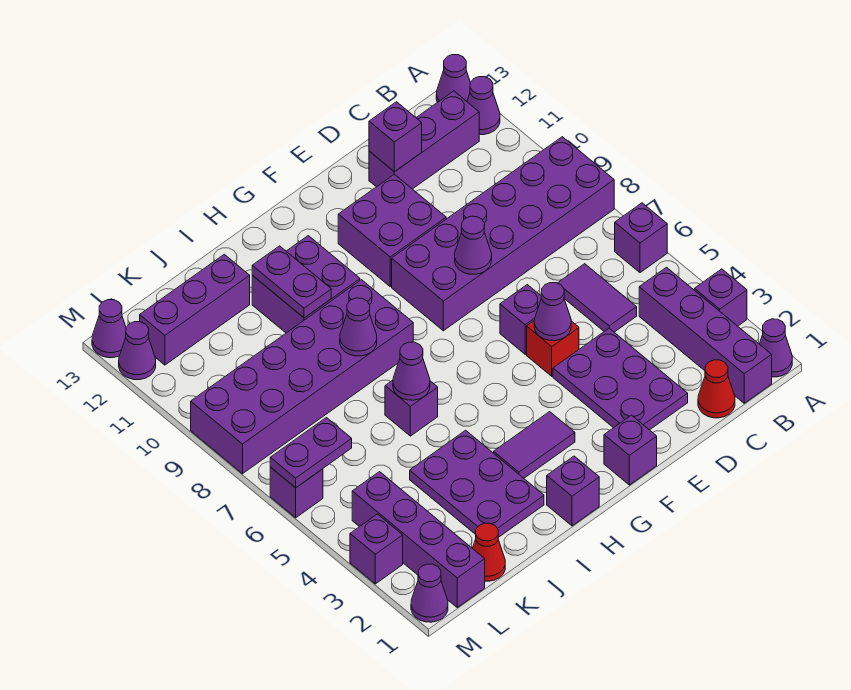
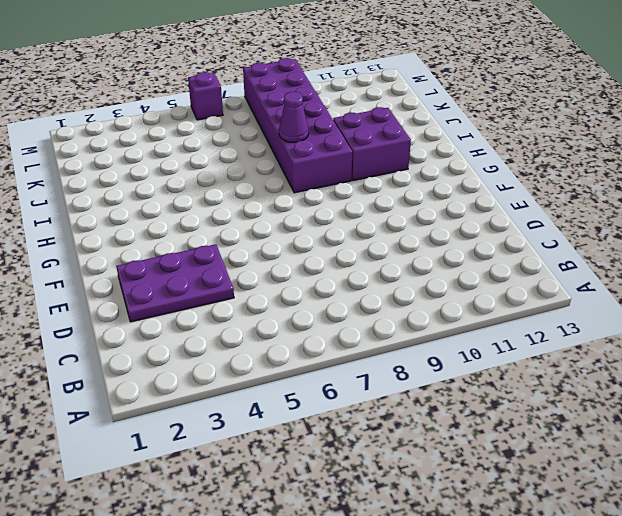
none -> purple 1x1 cone [760,319,792,377]
none -> purple 1x1 brick [694,269,747,326]
none -> purple 1x1 brick [615,203,667,273]
none -> purple 2x6 brick [392,137,614,331]

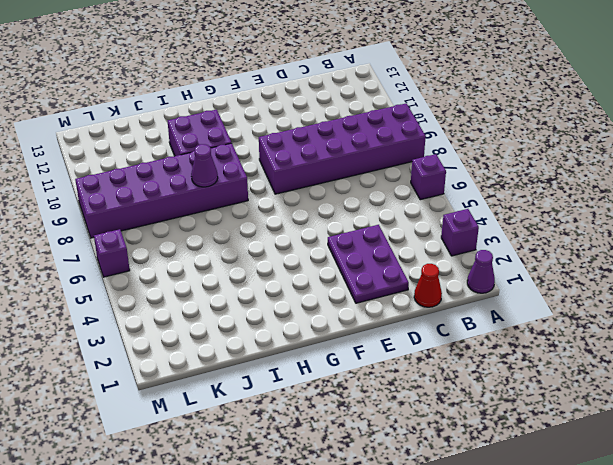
none -> purple 1x1 cone [467,77,500,135]
none -> purple 1x1 cone [436,55,470,102]
none -> purple 1x4 brick [639,267,772,403]
none -> purple 1x3 brick [369,91,479,189]

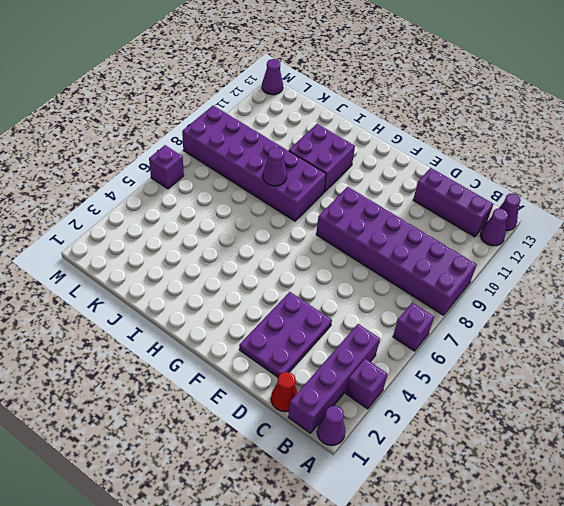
none -> purple 1x2 tile [558,264,637,332]
none -> red 1x1 brick [527,321,579,376]
none -> purple 1x1 brick [500,285,541,354]
none -> purple 2x2 brick [338,174,446,286]

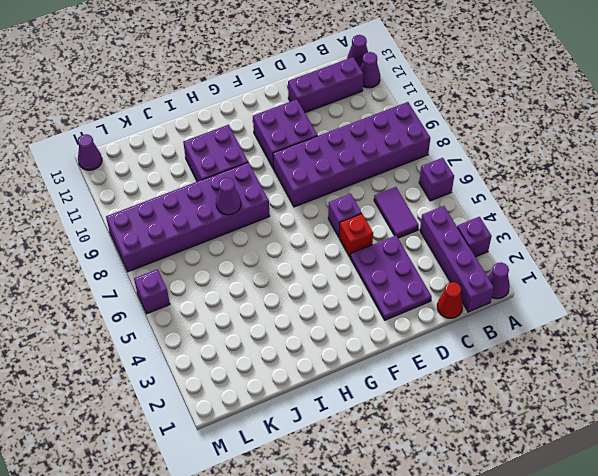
none -> purple 1x1 brick [604,415,657,485]
none -> purple 1x2 tile [494,412,575,478]
none -> purple 1x1 brick [547,456,599,526]
none -> purple 2x3 plate [410,430,544,538]

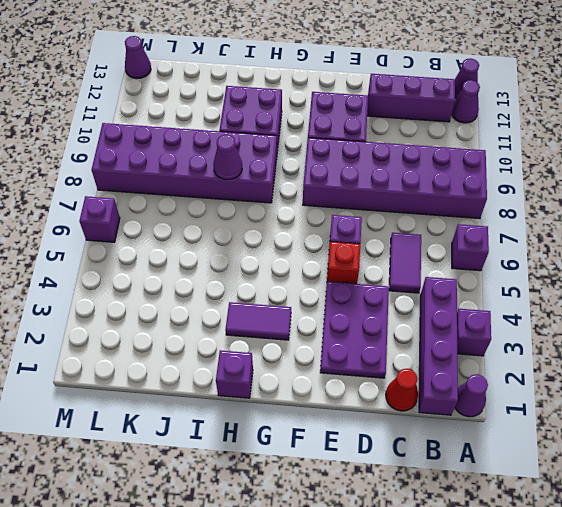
none -> purple 1x1 brick [604,415,657,485]
none -> purple 2x3 plate [410,430,544,538]
none -> purple 1x1 brick [385,380,438,436]
none -> purple 1x3 brick [140,254,250,365]

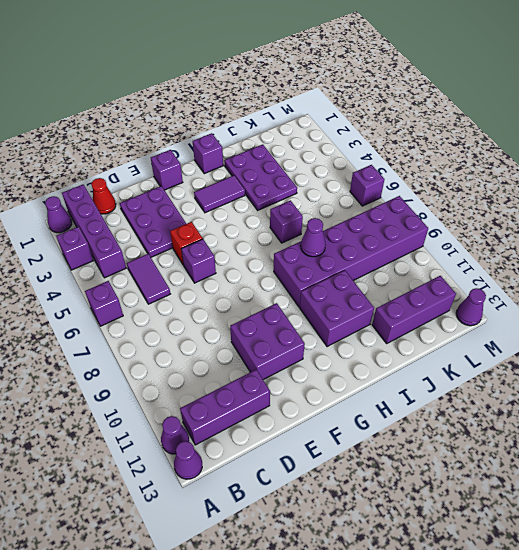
none -> purple 2x6 brick [392,137,614,331]
none -> red 1x1 cone [472,523,505,581]
none -> purple 1x4 brick [352,472,485,607]
none -> purple 1x1 cone [411,564,448,622]

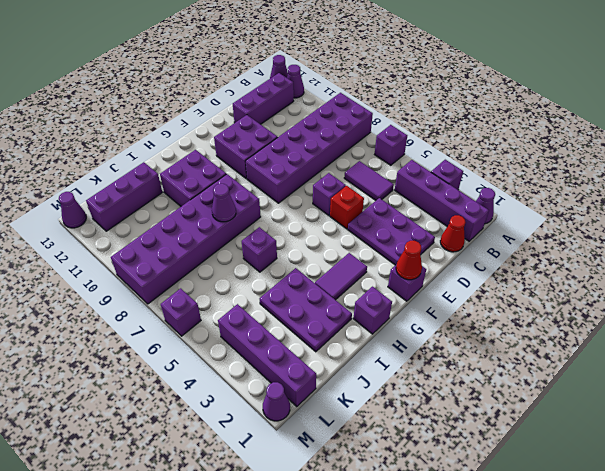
red 1x1 cone [396,241,422,280] -> red 1x1 cone moved to [472,523,505,581]
none -> purple 1x1 brick [350,514,403,584]
none -> purple 1x1 cone [119,322,156,380]
none -> purple 1x1 brick [369,102,422,172]
none -> purple 1x1 cone [534,283,571,341]

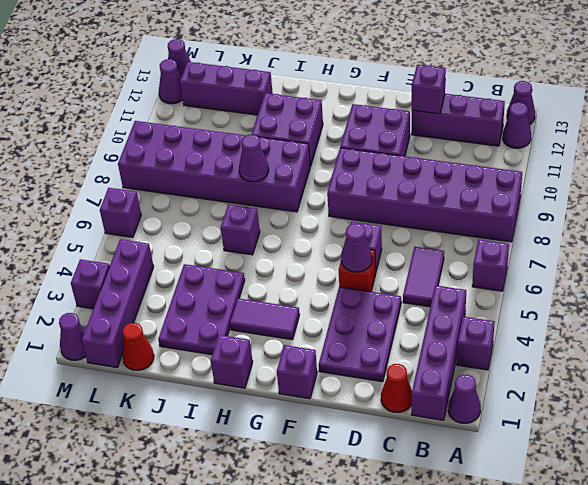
none -> purple 1x1 cone [455,216,492,274]
none -> purple 1x1 cone [393,342,430,400]
none -> purple 1x2 plate [252,246,331,318]
none -> purple 1x2 plate [270,418,352,488]

